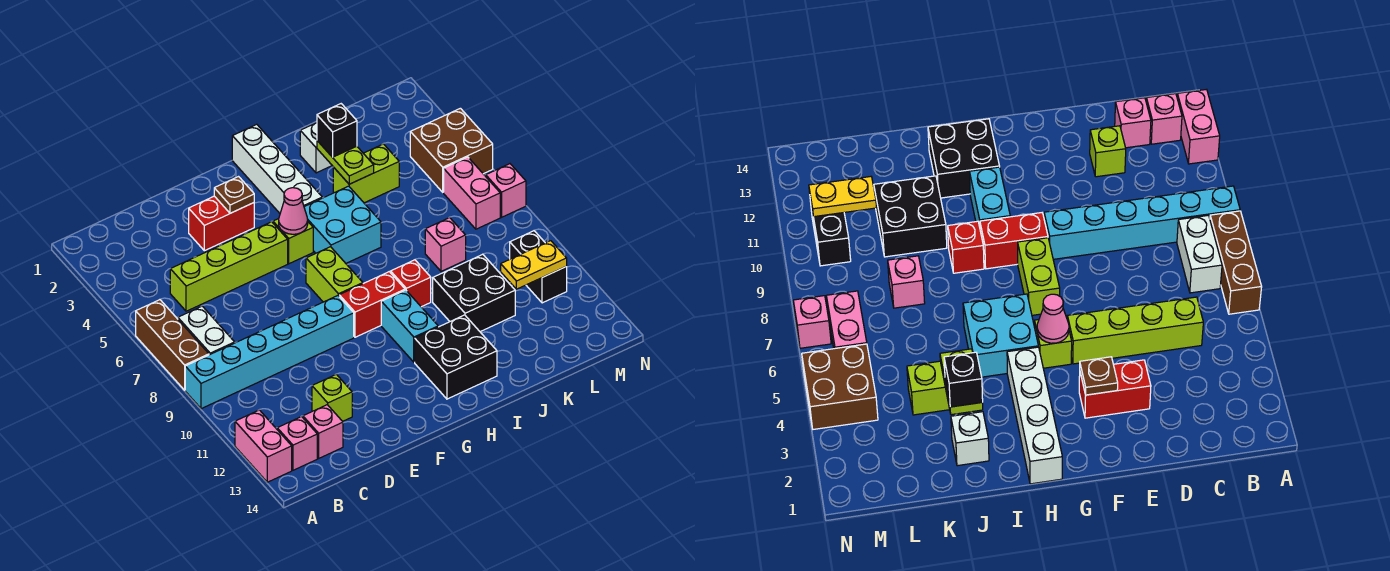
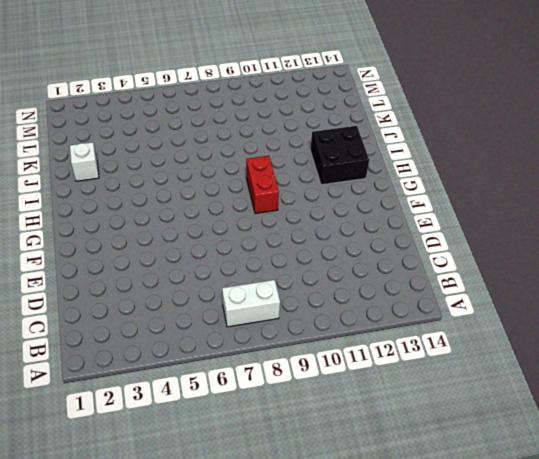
none -> brown 1x3 brick [136,300,209,390]
none -> cyan 1x6 brick [185,296,354,409]
none -> pink 1x2 brick [235,410,292,482]
none -> pink 1x1 brick [277,417,317,470]

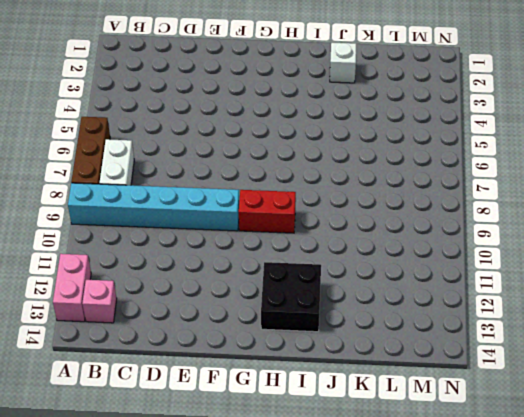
none -> lime 1x4 brick [170,222,288,311]
none -> pink 1x1 brick [303,405,343,458]
none -> lime 1x1 brick [312,374,352,421]
none -> red 1x2 brick [189,196,254,251]

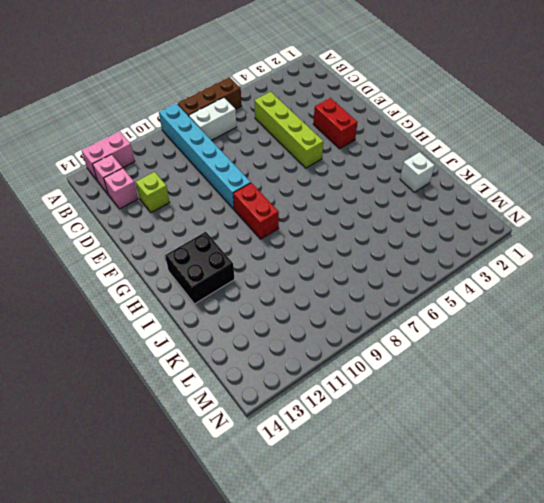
none -> lime 1x1 brick [273,219,313,264]
none -> lime 1x2 brick [306,247,363,302]
none -> white 1x4 brick [232,124,322,213]
none -> cyan 2x2 brick [304,186,381,263]

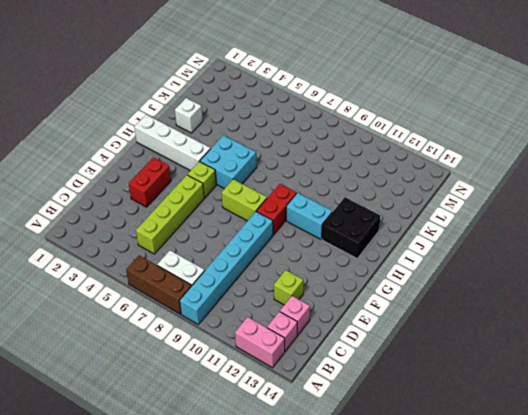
none -> red 1x1 brick [391,260,431,307]
none -> lime 1x2 brick [333,144,399,203]
none -> black 2x2 brick [433,254,515,332]
none -> pink 1x1 brick [425,218,466,271]

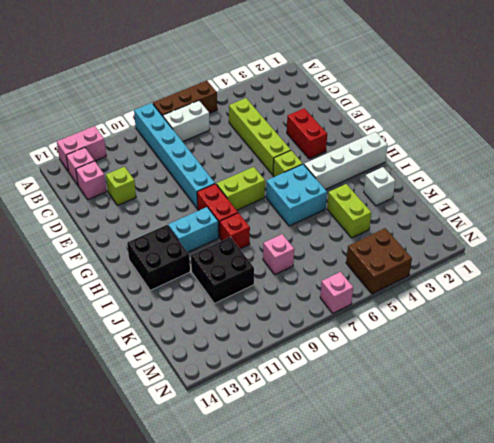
none -> pink 1x2 brick [444,157,500,229]
none -> black 1x2 brick [510,231,567,303]
none -> brown 1x1 plate [214,177,254,213]
none -> pink 1x1 cone [279,188,308,234]

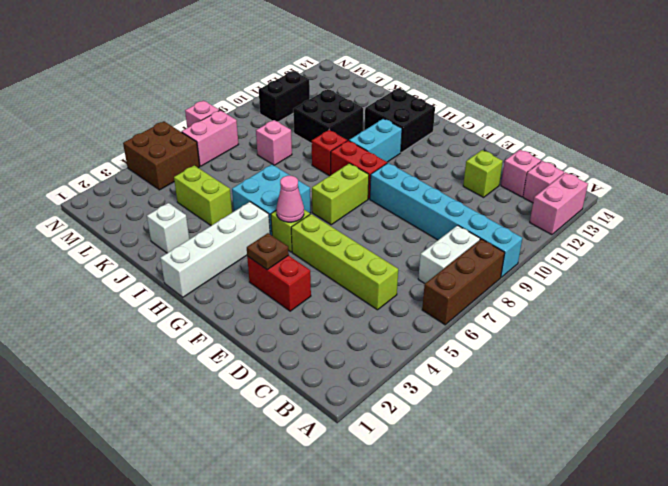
none -> lime 1x2 plate [317,141,374,184]
none -> yellow 1x2 plate [501,241,567,289]
none -> black 1x1 brick [317,104,357,157]

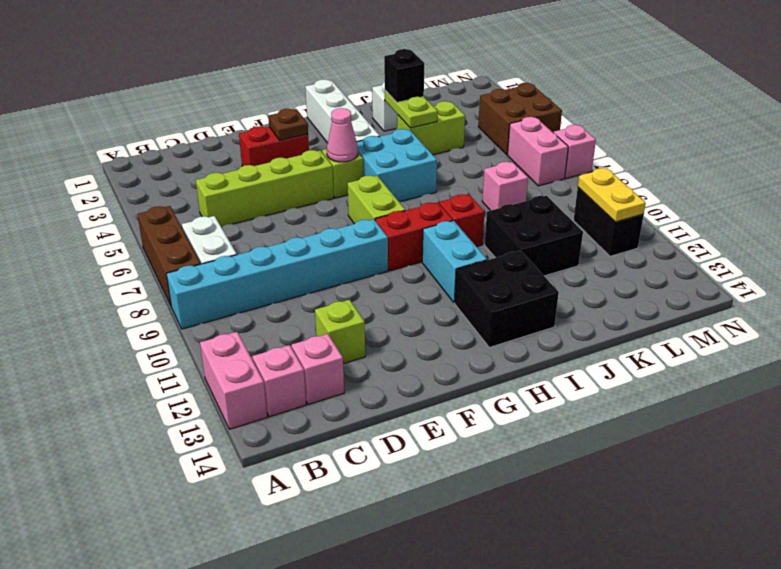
yellow 1x2 plate [578,168,646,222] -> yellow 1x2 plate turned to [501,241,567,289]

